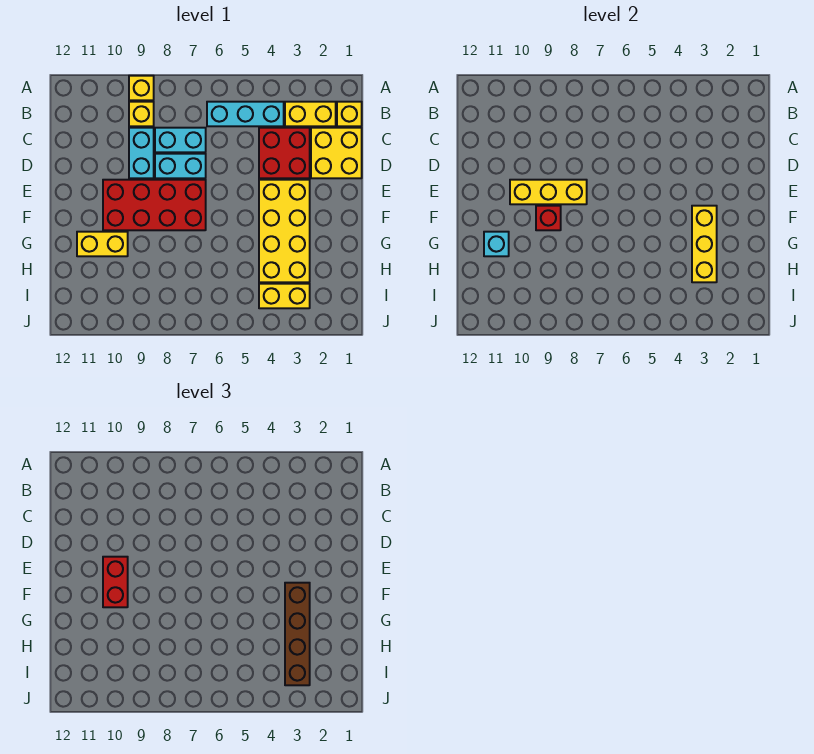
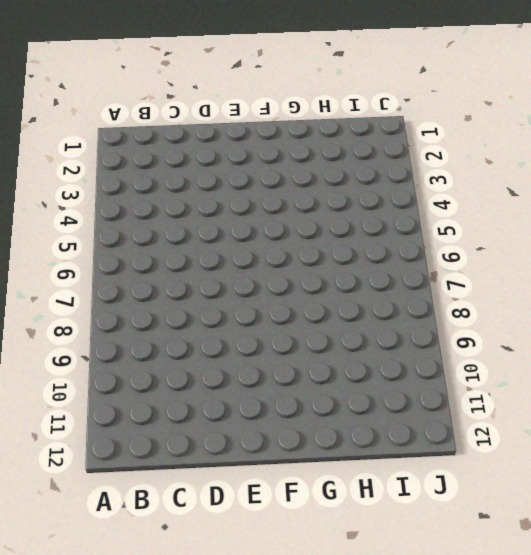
none -> yellow 1x1 brick [129,76,154,100]
none -> yellow 1x1 brick [337,102,362,126]
none -> yellow 1x2 brick [285,102,336,126]

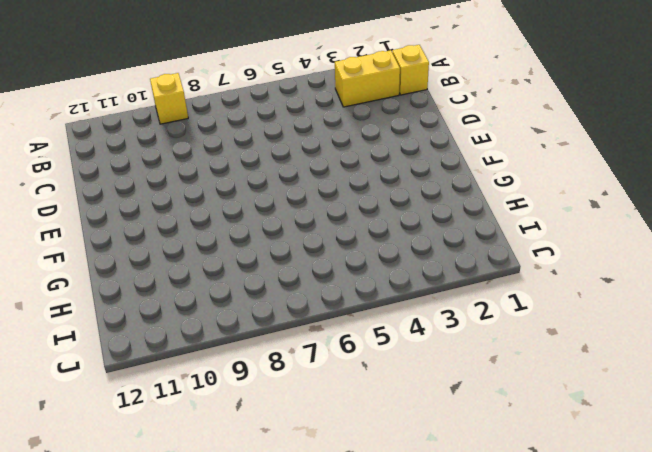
none -> cyan 1x3 brick [207,102,284,126]
none -> yellow 1x1 brick [129,102,154,126]
none -> yellow 2x2 brick [311,128,362,178]

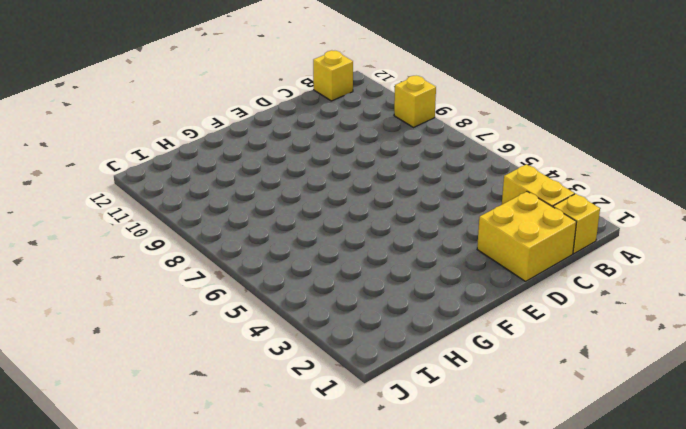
yellow 1x1 brick [313,50,353,101] -> yellow 1x1 brick moved to [129,102,154,126]
none -> cyan 1x3 brick [207,102,284,126]
none -> red 2x2 brick [259,128,310,178]
none -> cyan 1x2 brick [155,128,206,152]

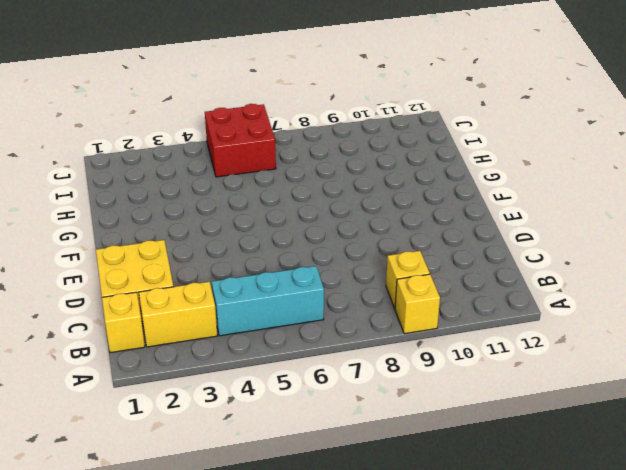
red 2x2 brick [205,104,276,177] -> red 2x2 brick moved to [259,128,310,178]
none -> cyan 1x2 brick [155,128,206,152]
none -> cyan 1x2 brick [129,128,154,178]
none -> cyan 1x2 brick [155,154,206,178]

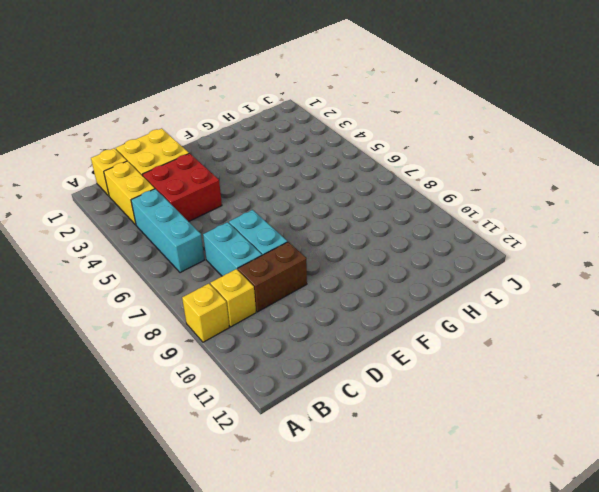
brown 1x2 brick [238,242,307,312] -> cyan 1x2 brick [129,128,154,178]
none -> yellow 2x4 brick [259,180,310,282]
none -> red 2x4 brick [103,180,206,230]
none -> yellow 1x2 brick [77,232,128,256]

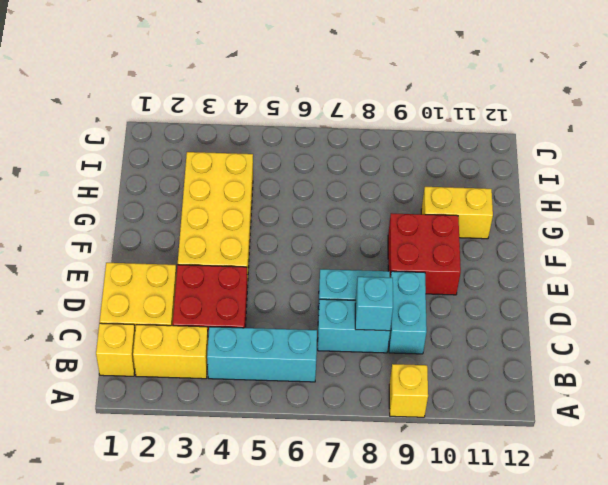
cyan 1x1 brick [355,277,393,331] -> cyan 1x1 brick moved to [484,232,509,256]
red 2x2 brick [388,213,461,295] -> red 2x4 brick [103,180,206,230]
none -> yellow 1x1 brick [129,102,154,126]
none -> yellow 1x2 brick [259,284,310,308]
none -> yellow 1x3 brick [510,180,587,204]

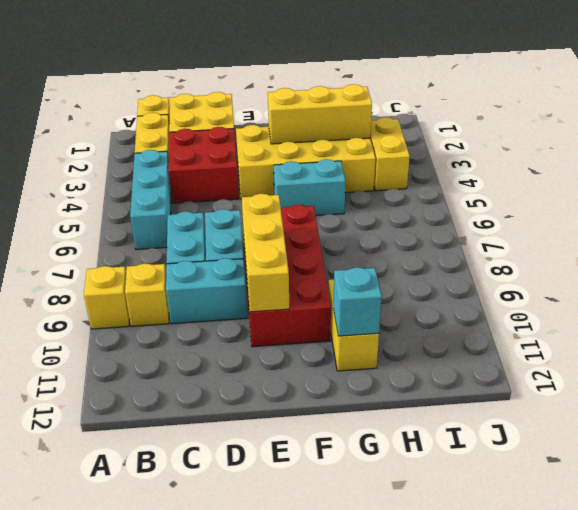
cyan 1x2 brick [274,159,346,216] -> none
none -> red 1x1 brick [536,206,561,230]
none -> red 1x2 brick [103,557,128,607]
none -> brown 1x4 brick [285,583,310,685]

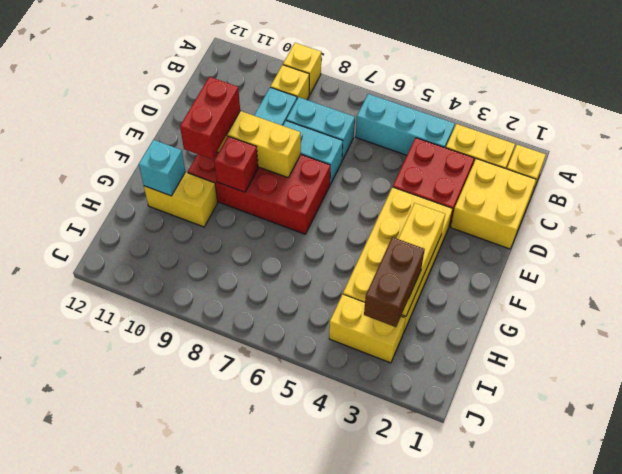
brown 1x2 brick [364,237,425,327] -> brown 1x4 brick [285,583,310,685]

